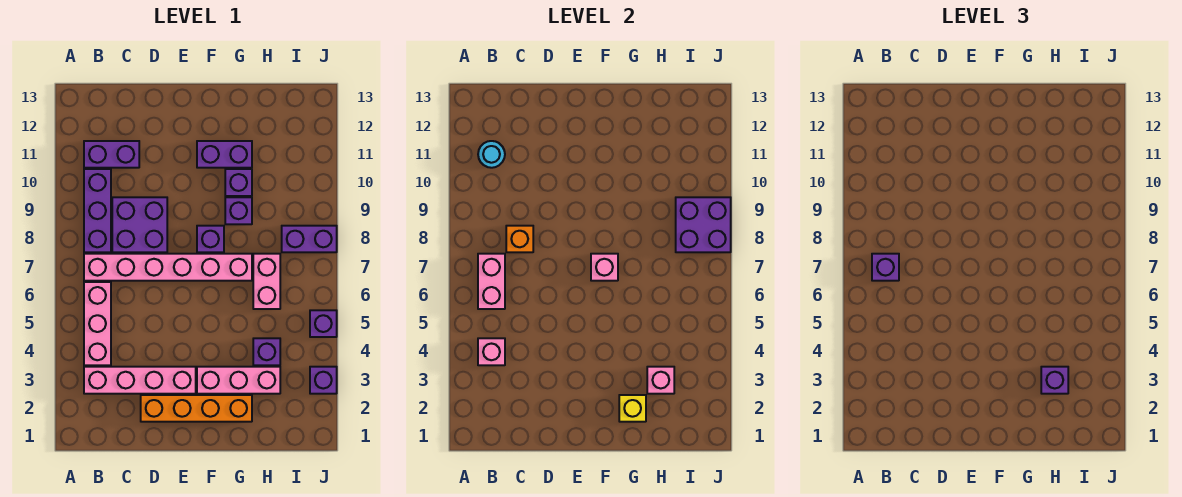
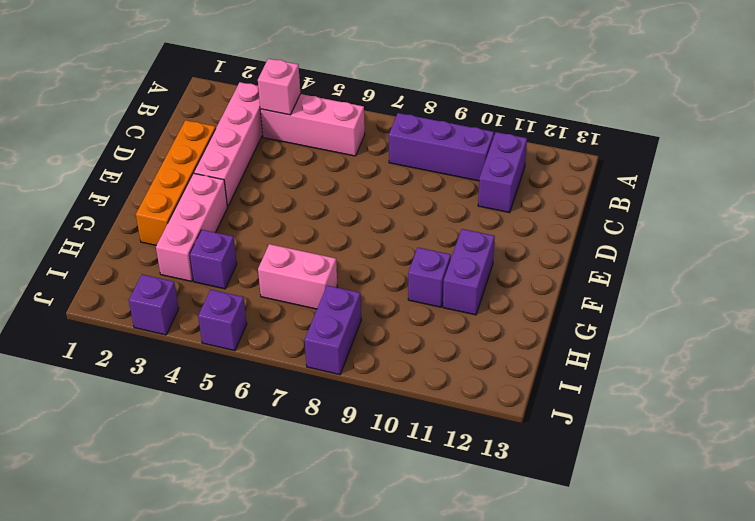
none -> pink 1x6 brick [84,254,252,281]
none -> purple 2x2 brick [112,197,167,252]
none -> purple 1x1 brick [197,226,224,252]

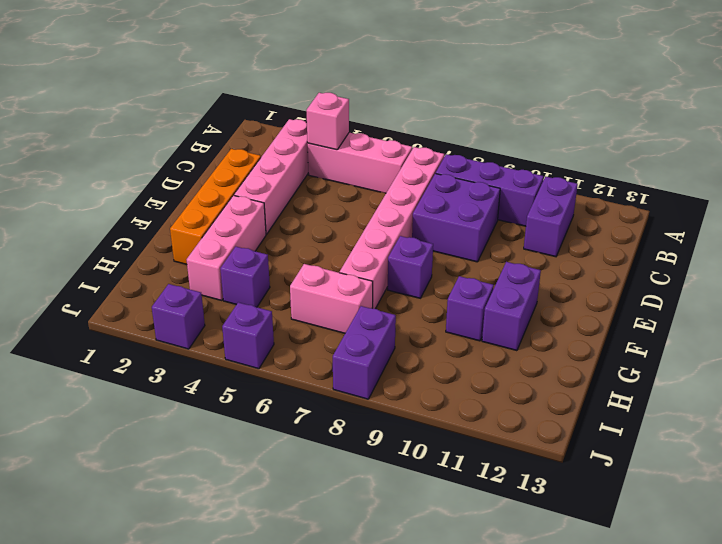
none -> purple 1x1 brick [225,197,252,224]
none -> pink 1x2 brick [478,254,505,309]
none -> cyan 1x1 round brick [478,141,505,168]

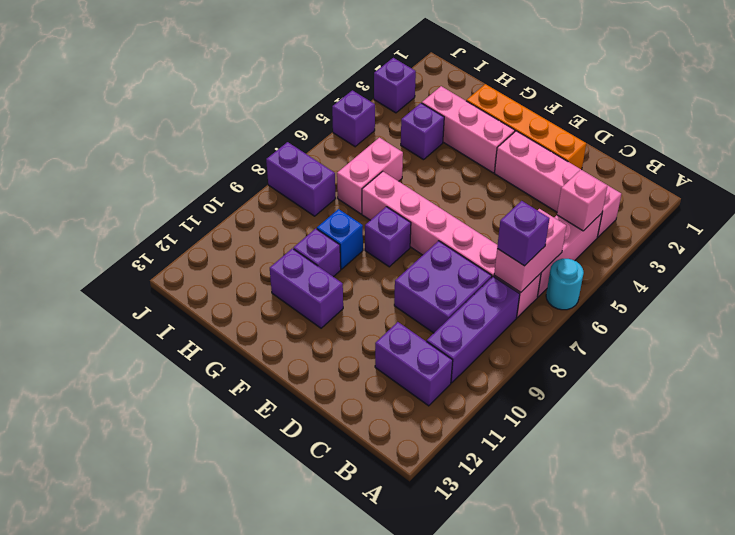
cyan 1x1 round brick [546,259,584,310] -> cyan 1x1 round brick moved to [478,141,505,168]
blue 1x1 brick [317,209,363,269] -> purple 1x1 brick [225,197,252,224]
none -> orange 1x1 brick [506,226,533,252]
none -> pink 1x1 brick [591,254,618,281]
none -> yellow 1x1 brick [619,395,646,422]

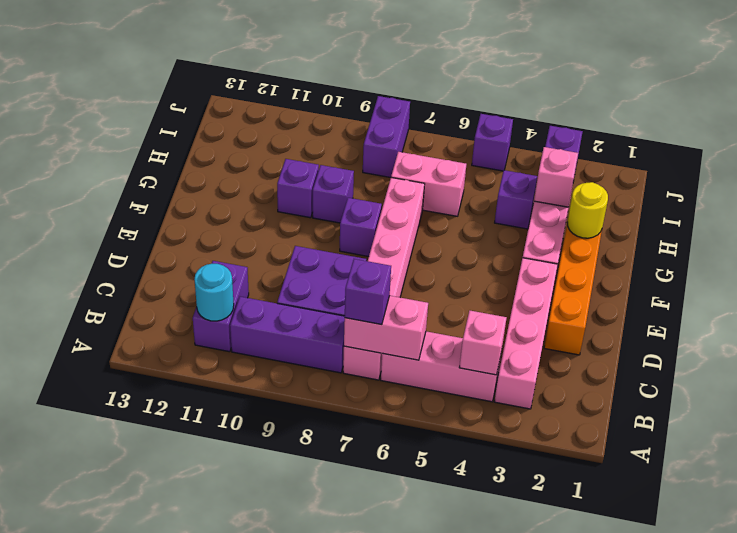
yellow 1x1 round brick [568,182,608,238] -> yellow 1x1 brick [619,395,646,422]
none -> purple 1x2 brick [197,141,252,168]
none -> orange 1x1 brick [506,226,533,252]
none -> pink 1x1 brick [591,254,618,281]

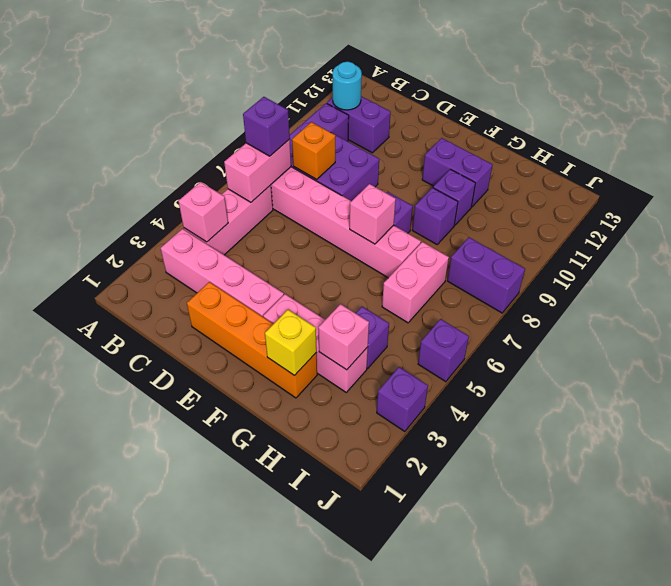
none -> purple 2x2 brick [676,197,731,252]
none -> purple 1x1 brick [1041,367,1068,394]

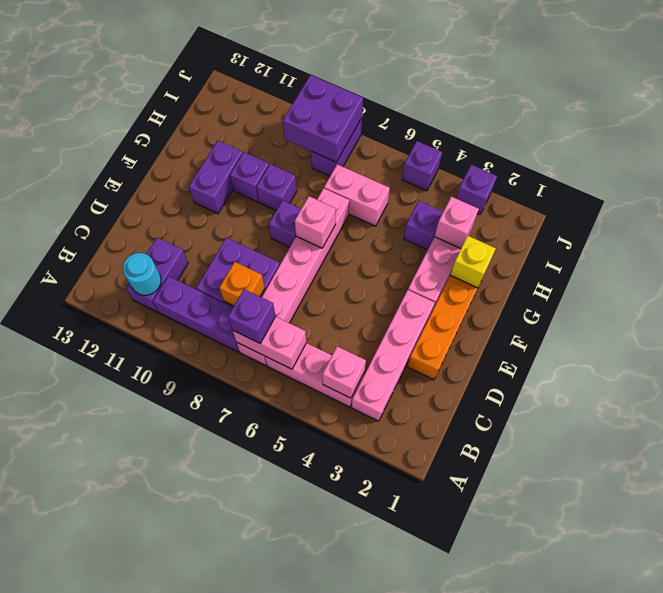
none -> purple 1x1 brick [1041,367,1068,394]

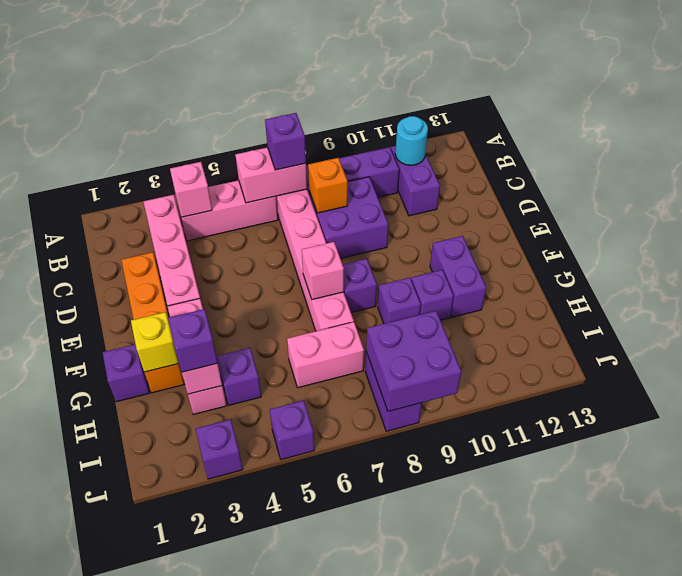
purple 1x1 brick [103,344,149,402] -> none

